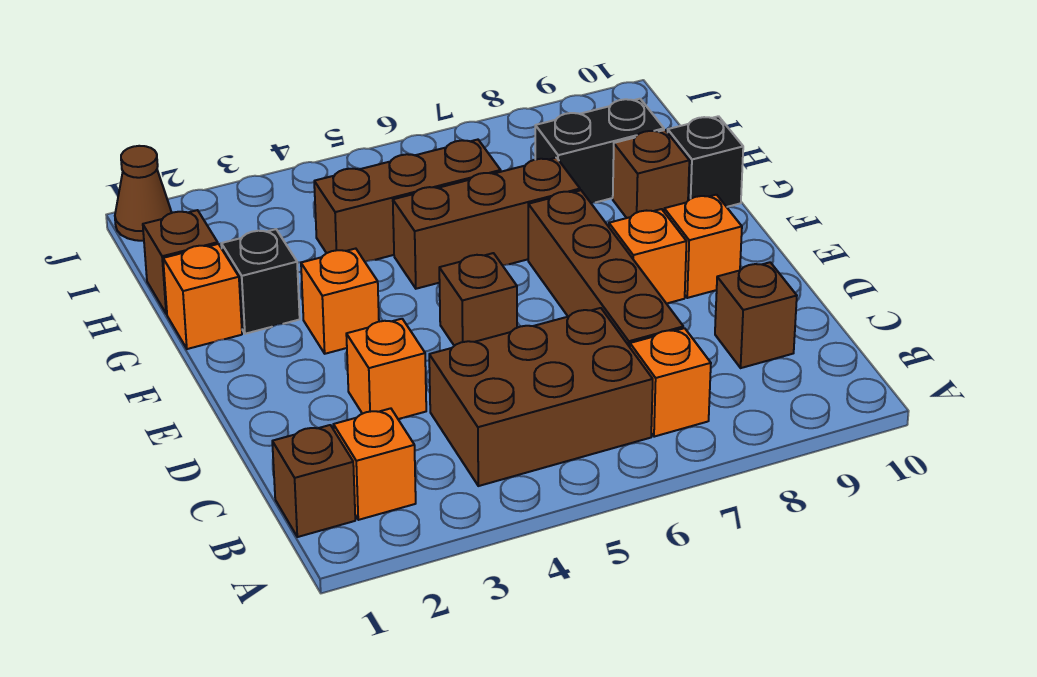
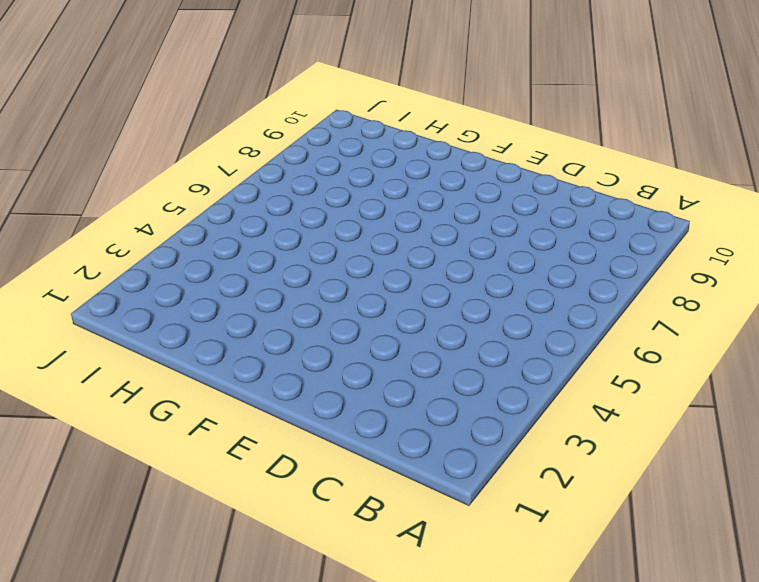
none -> brown 1x1 brick [272,425,355,537]
none -> orange 1x1 brick [333,408,416,520]
none -> brown 2x3 brick [429,308,653,486]

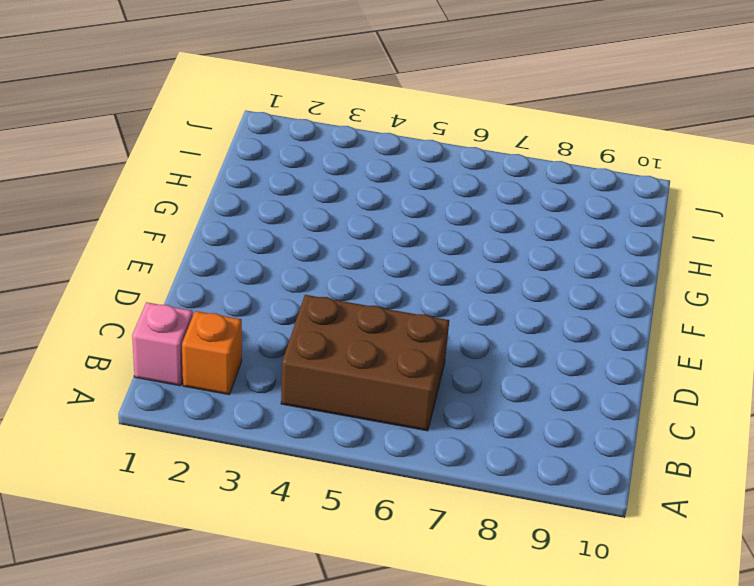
pink 1x1 brick [132,302,193,386] -> brown 1x1 brick [272,425,355,537]
none -> orange 1x1 brick [630,328,711,437]
none -> brown 1x4 brick [528,190,683,347]
none -> brown 1x1 brick [715,262,797,368]

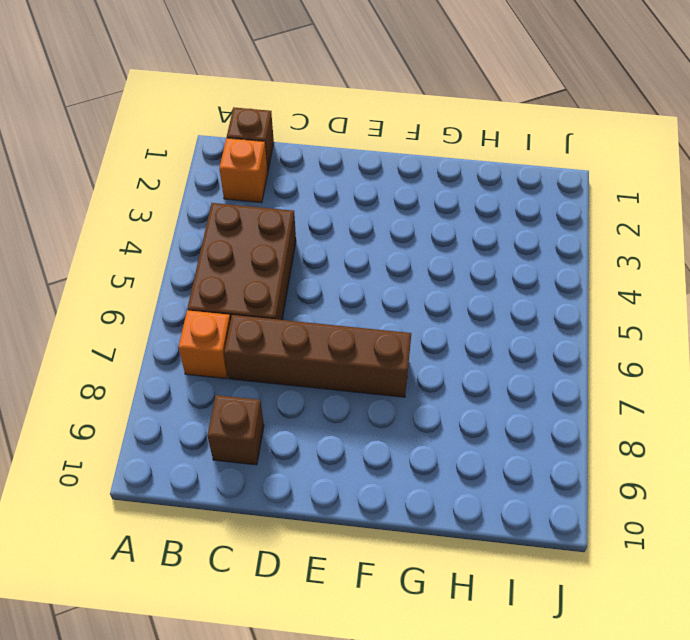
none -> orange 1x1 brick [346,319,426,419]
none -> brown 1x1 brick [439,253,517,346]
none -> orange 1x1 brick [609,209,687,304]

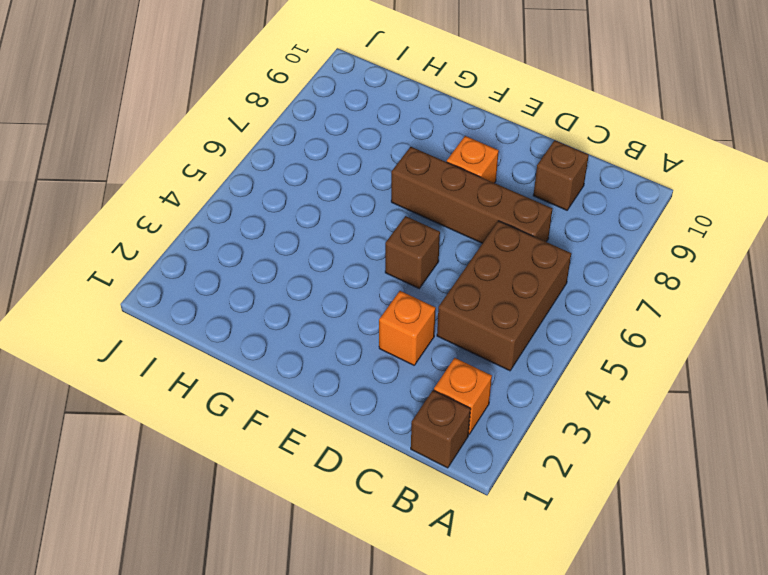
none -> orange 1x1 brick [630,328,711,437]
none -> orange 1x1 brick [664,195,742,298]
none -> orange 1x1 brick [301,249,379,354]

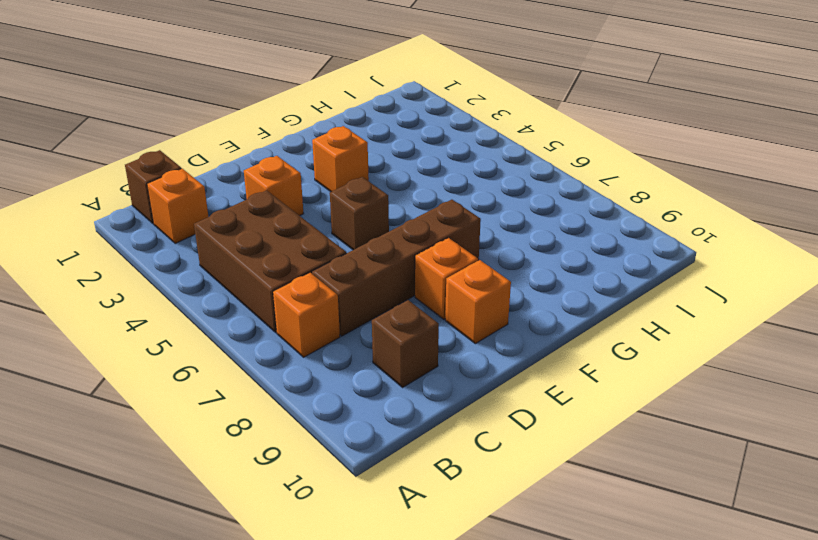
none -> orange 1x1 brick [163,244,242,349]
none -> black 1x1 brick [221,229,300,334]
none -> brown 1x3 brick [393,158,580,289]

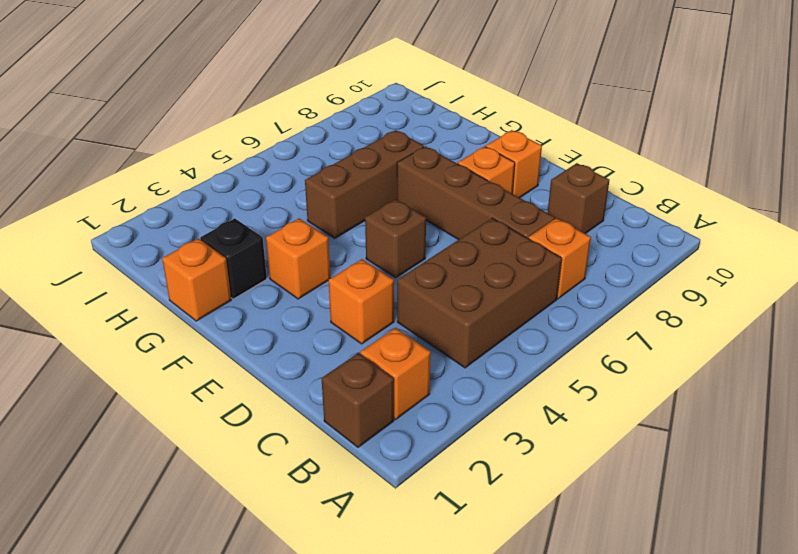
none -> brown 1x1 brick [613,130,689,218]
none -> black 1x1 brick [668,116,743,207]
none -> brown 1x1 brick [143,210,218,314]

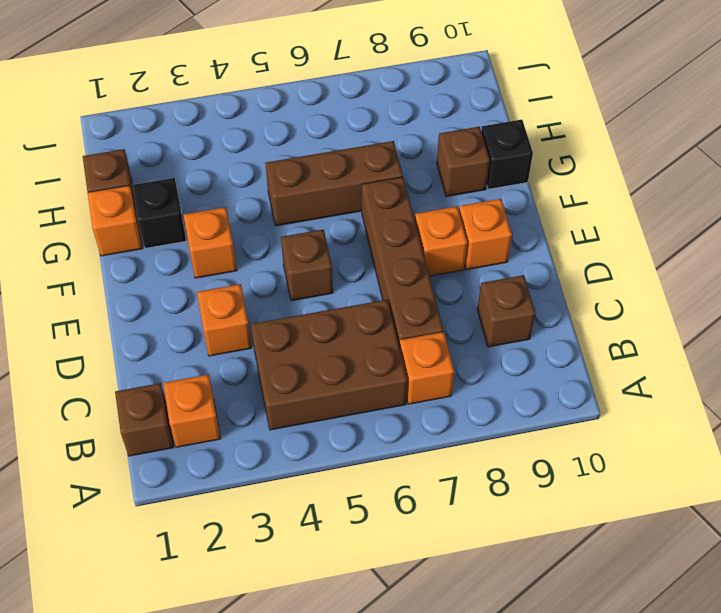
none -> brown 1x3 brick [314,140,501,262]
none -> black 1x2 brick [535,99,664,203]
none -> brown 1x1 cone [115,146,172,241]

